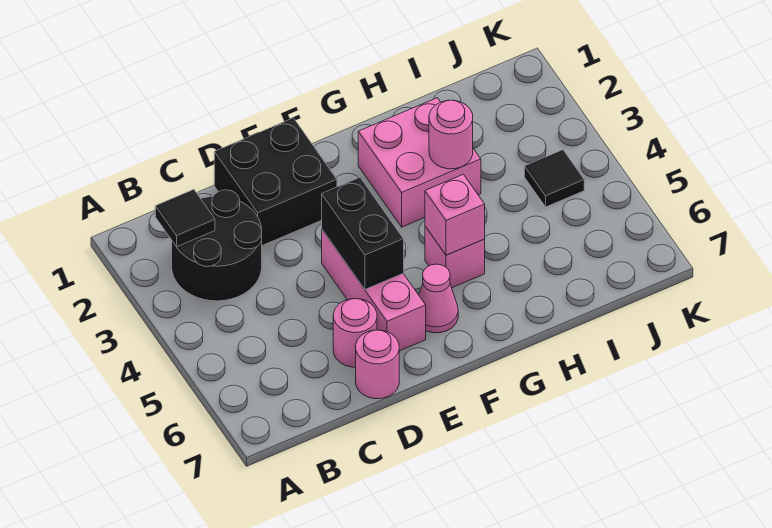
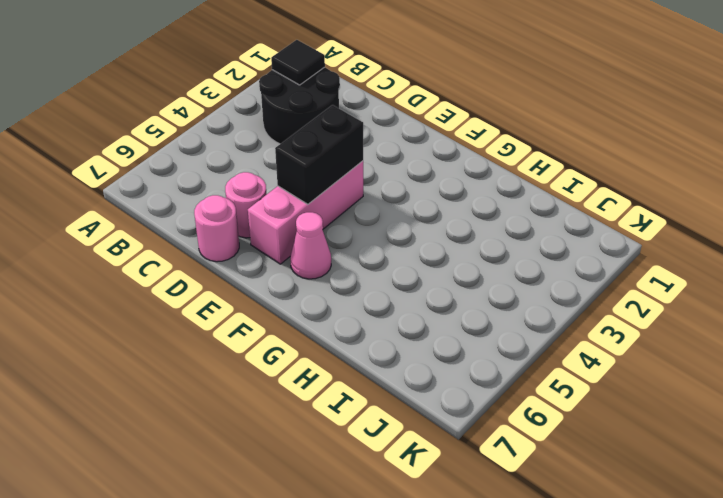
none -> black 2x2 brick [214,118,337,246]
none -> pink 2x2 brick [358,98,481,227]
none -> pink 1x1 brick [425,226,485,288]

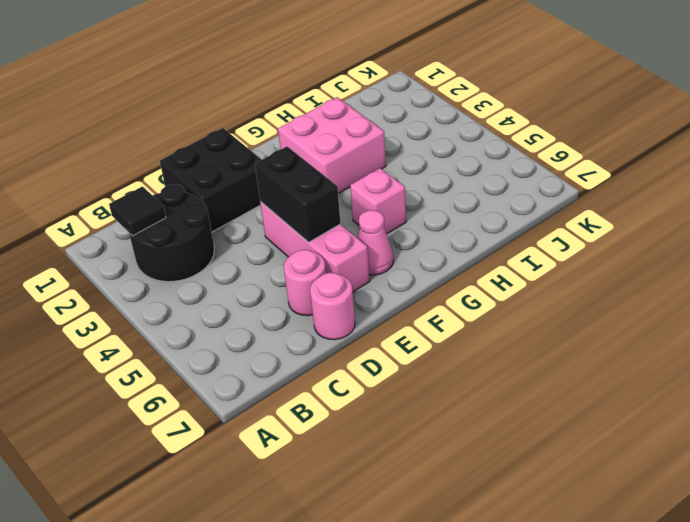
none -> black 1x1 tile [524,150,584,207]
none -> pink 1x1 brick [425,174,485,255]
none -> pink 1x1 round brick [429,100,473,169]

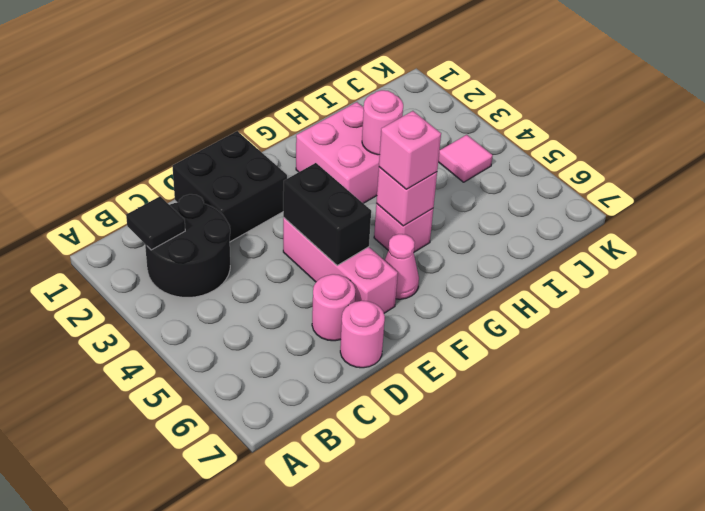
pink 1x1 brick [379,111,441,189] -> none
pink 1x1 tile [438,135,493,182] -> black 1x1 tile [524,150,584,207]

